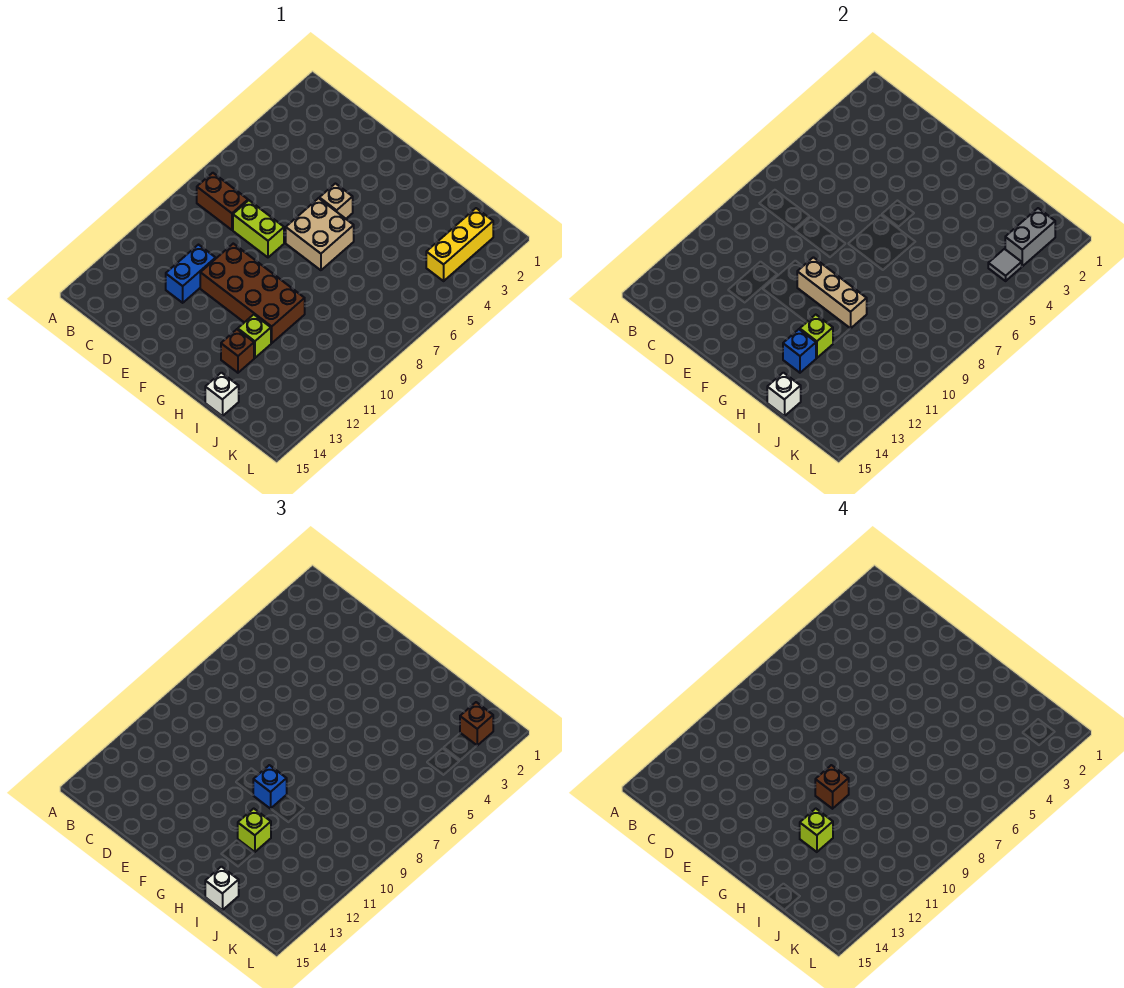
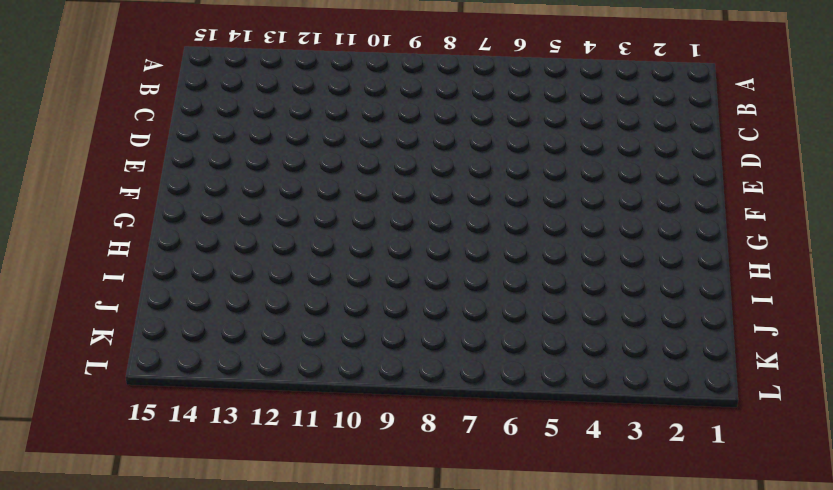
none -> brown 1x2 brick [197,173,248,230]
none -> lime 1x2 brick [233,200,284,257]
none -> blue 1x2 brick [166,245,216,303]

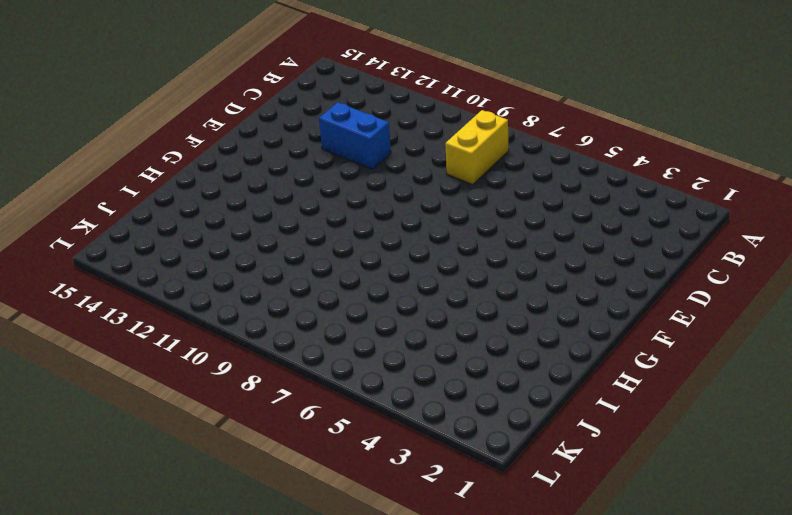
yellow 1x2 brick [445,110,509,185] -> brown 1x2 brick [197,173,248,230]
none -> lime 1x2 brick [233,200,284,257]
none -> brown 2x4 brick [200,244,305,343]
none -> tan 1x1 brick [319,184,353,219]

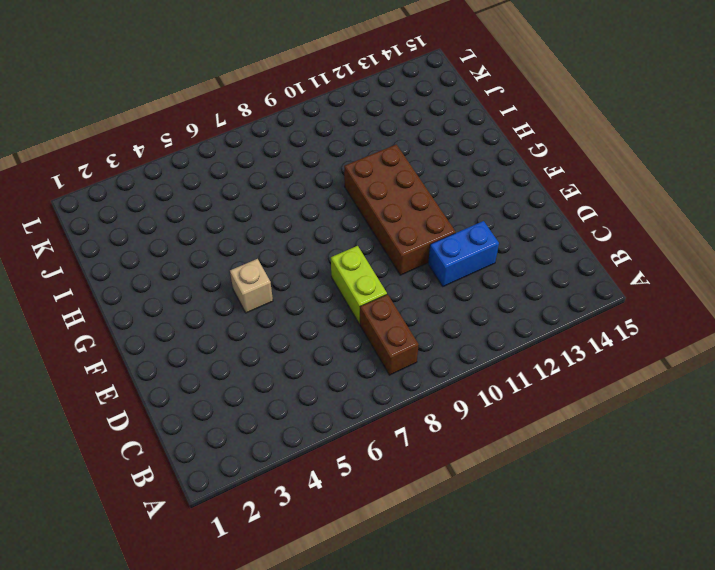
none -> tan 2x2 brick [286,198,354,270]
none -> lime 1x1 brick [238,315,271,358]
none -> brown 1x1 brick [221,329,254,373]

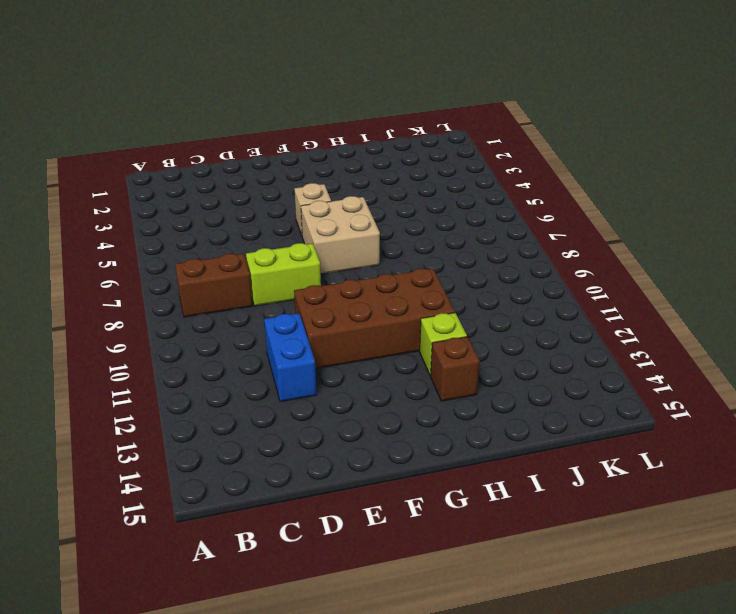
none -> white 1x1 brick [205,373,239,416]
none -> yellow 1x3 brick [426,208,493,281]
none -> tan 1x3 brick [797,257,867,328]

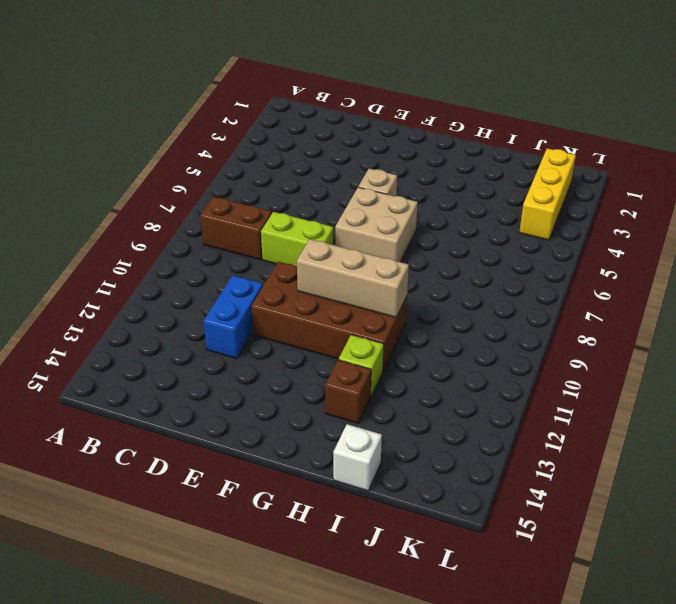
none -> lime 1x1 brick [800,315,833,358]
none -> blue 1x1 brick [783,329,816,373]
none -> white 1x1 brick [767,373,801,416]

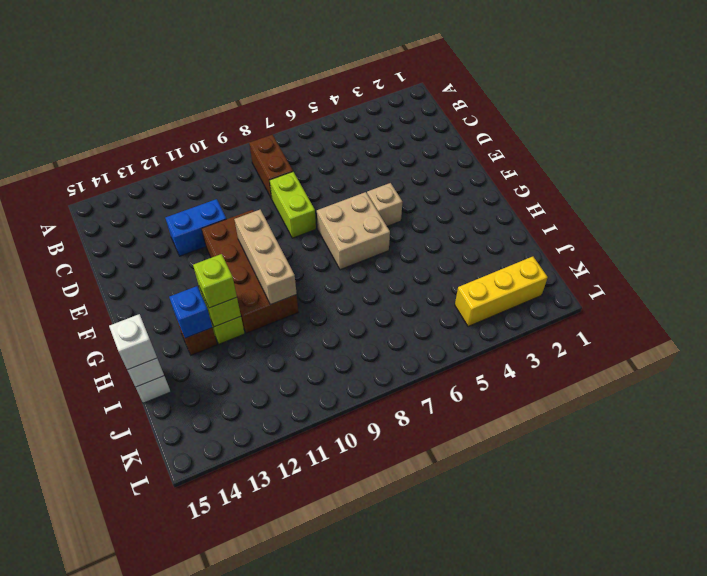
none -> grey 1x2 brick [1005,208,1055,266]
none -> grey 1x1 tile [988,249,1022,281]
none -> blue 1x1 brick [253,765,287,809]

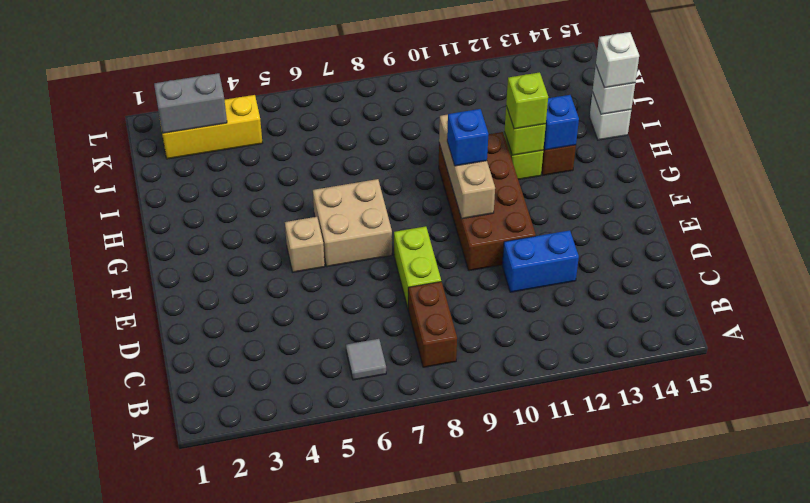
grey 1x1 tile [346,339,386,380] -> grey 1x1 tile moved to [988,249,1022,281]
none -> brown 1x1 brick [460,702,493,745]
none -> brown 1x1 brick [815,765,849,809]
none -> lime 1x1 brick [800,809,833,852]

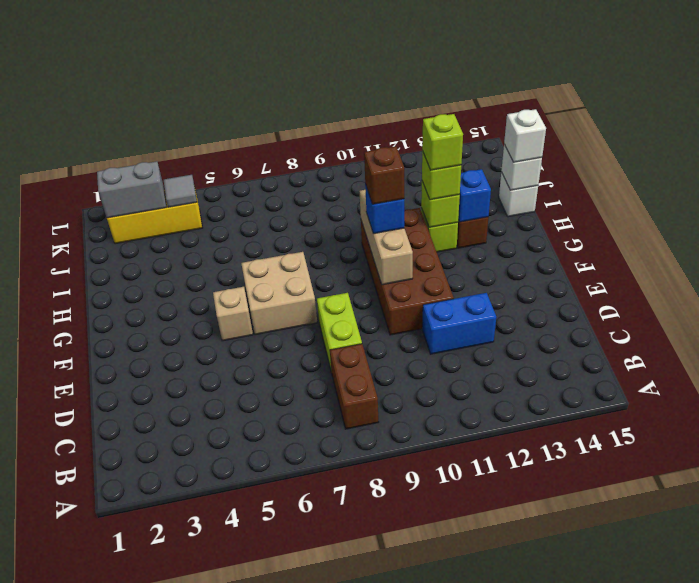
none -> brown 1x1 brick [460,702,493,745]

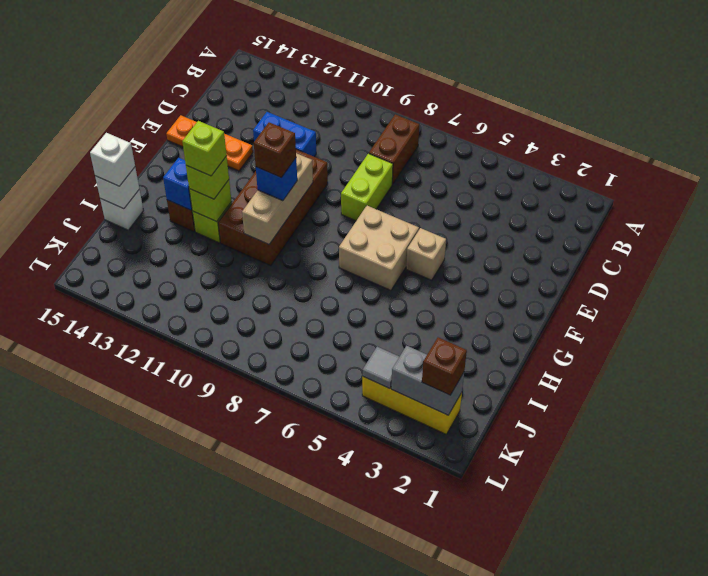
orange 1x3 plate [166,115,253,171] -> none

